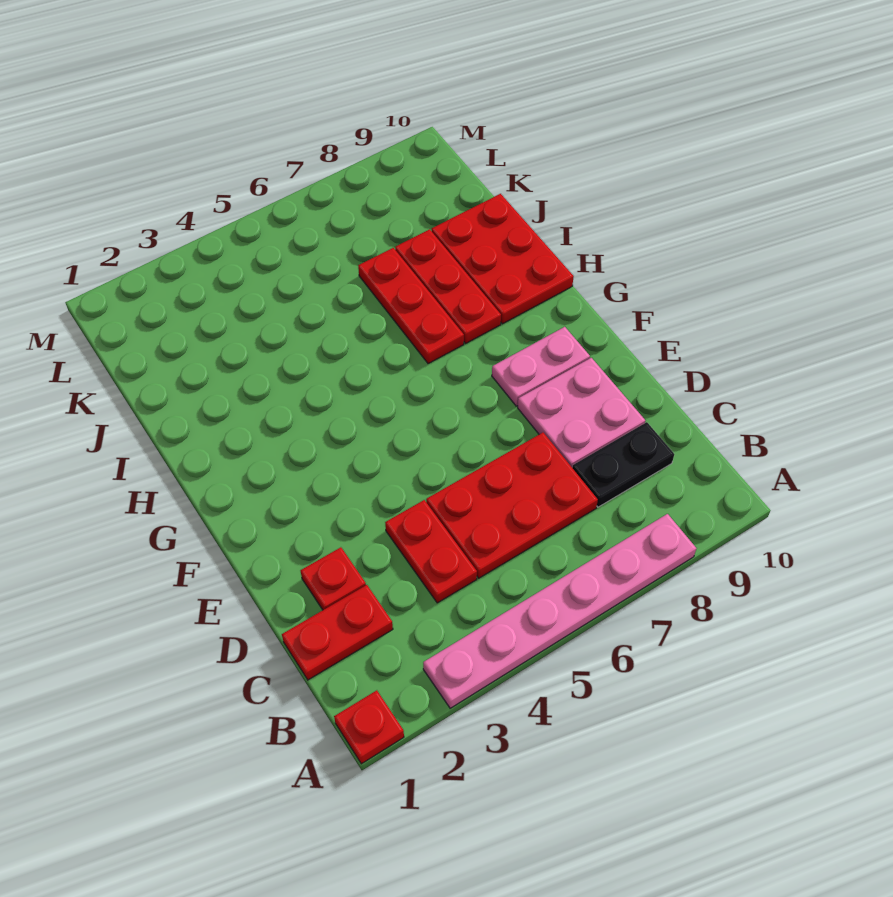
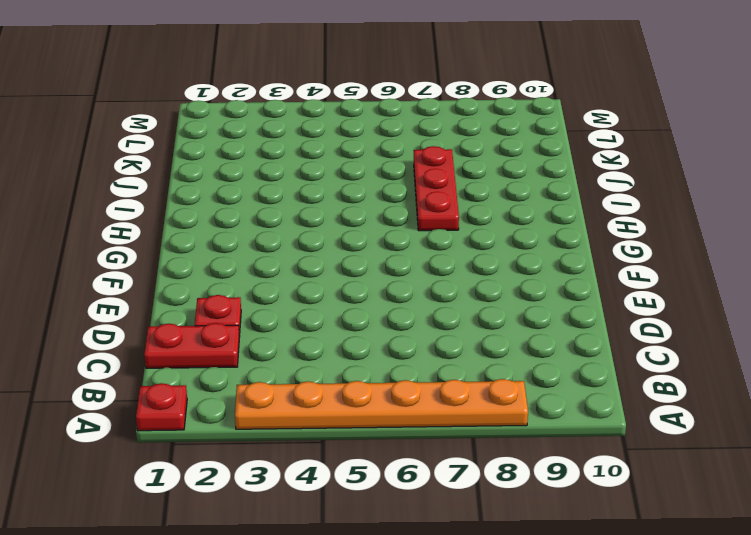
orange 1x6 plate [235,379,528,429] -> pink 1x6 plate [423,514,696,708]
none -> red 1x2 plate [385,500,477,603]
none -> red 2x3 plate [426,433,598,578]
none -> black 1x2 plate [572,422,674,507]

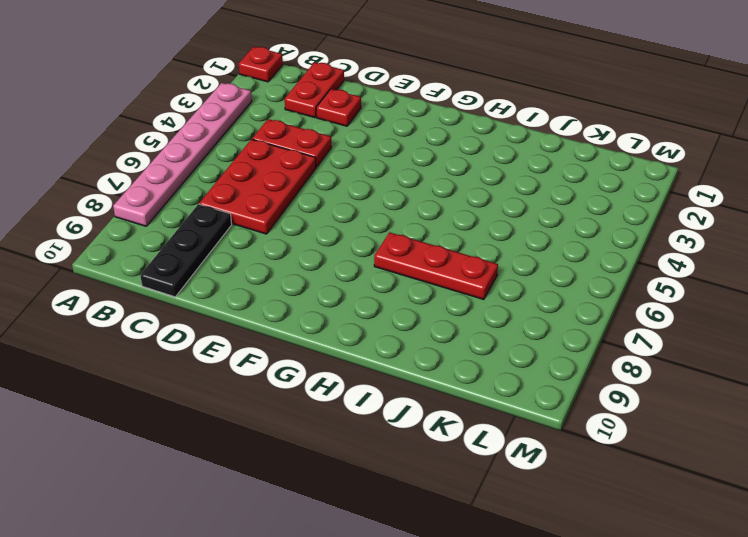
black 1x3 plate [140,204,232,297] -> black 1x2 plate [572,422,674,507]
none -> pink 2x2 plate [518,358,645,467]
none -> pink 1x2 plate [492,327,590,406]
none -> red 1x3 plate [395,229,501,343]

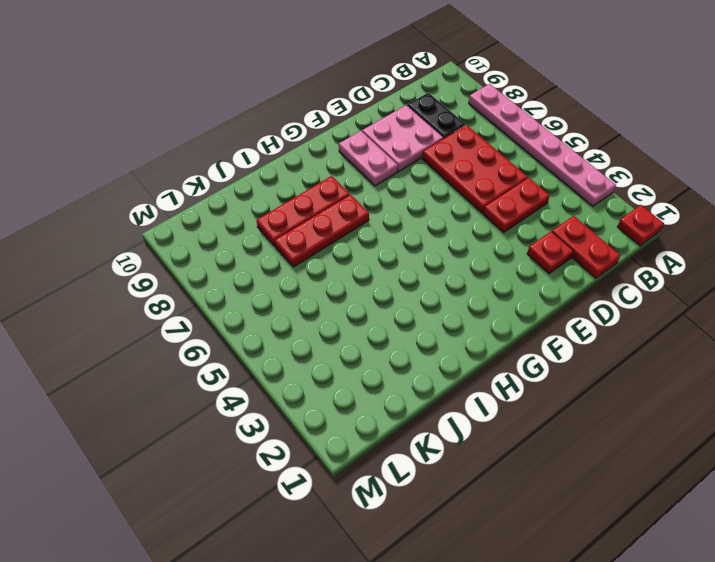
none -> red 2x3 plate [432,194,574,324]

